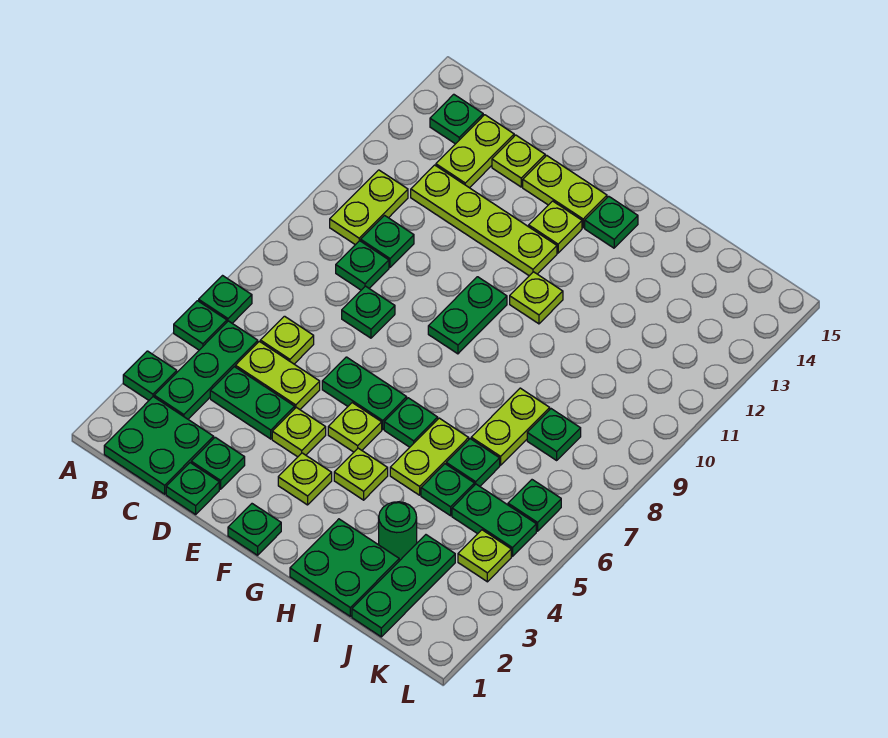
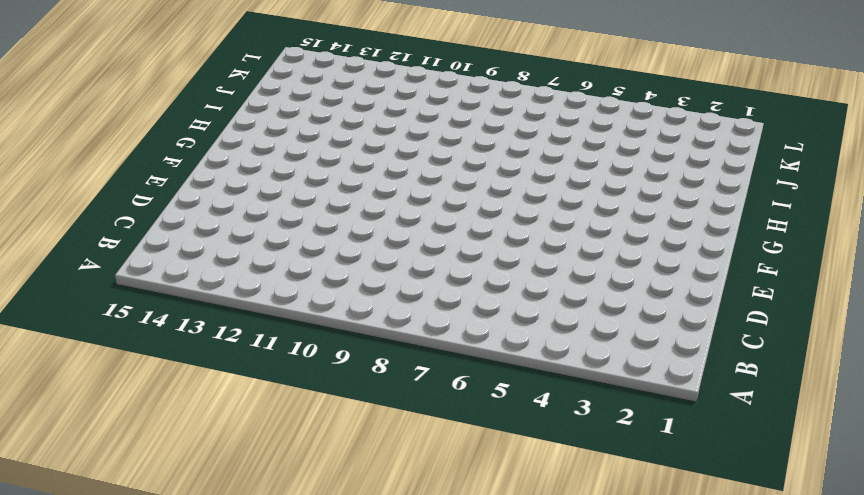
none -> green 1x1 plate [123,351,177,400]
none -> green 1x1 plate [174,301,227,350]
none -> green 1x1 plate [199,276,252,323]
none -> green 2x2 plate [104,397,214,494]

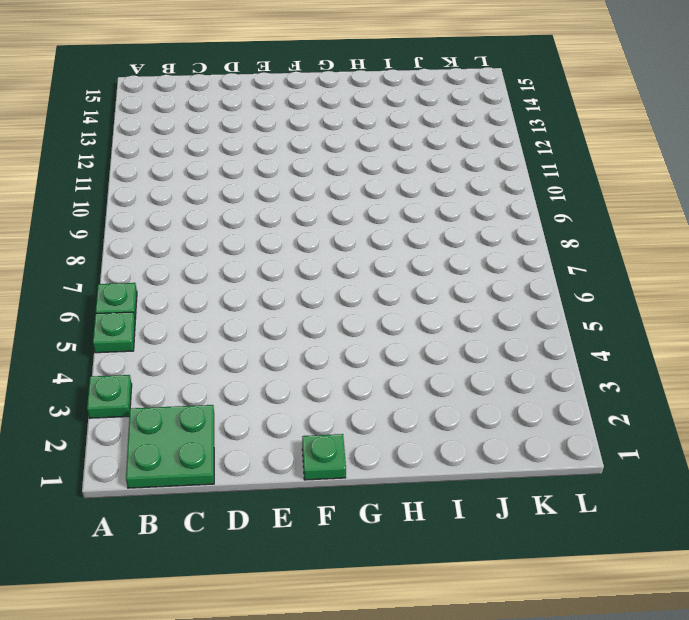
none -> green 1x3 plate [154,321,258,419]
none -> lime 1x2 plate [330,170,408,245]
none -> green 1x1 plate [430,94,483,144]
none -> green 1x2 plate [210,367,295,439]

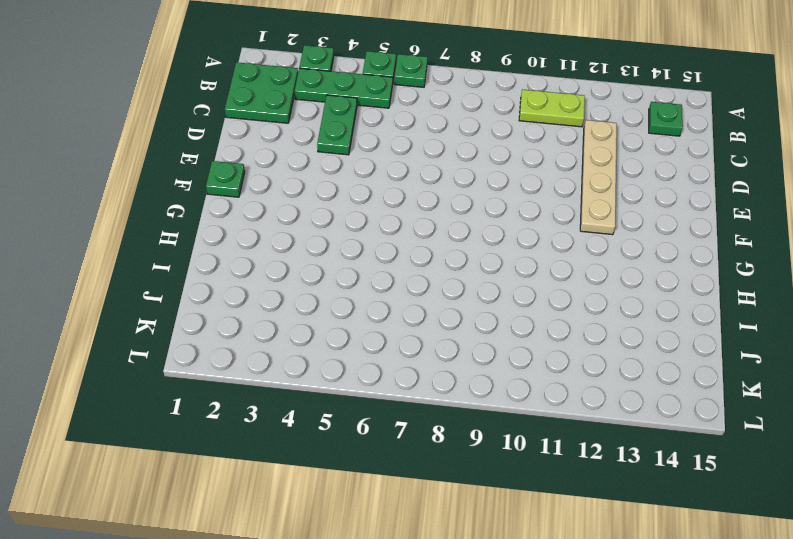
tan 1x4 plate [580,120,617,235] -> lime 1x4 plate [411,165,557,276]
none -> lime 1x2 plate [235,341,320,409]
none -> lime 1x1 plate [260,316,314,364]
none -> green 1x1 plate [336,241,389,290]
none -> green 1x1 plate [361,216,414,267]

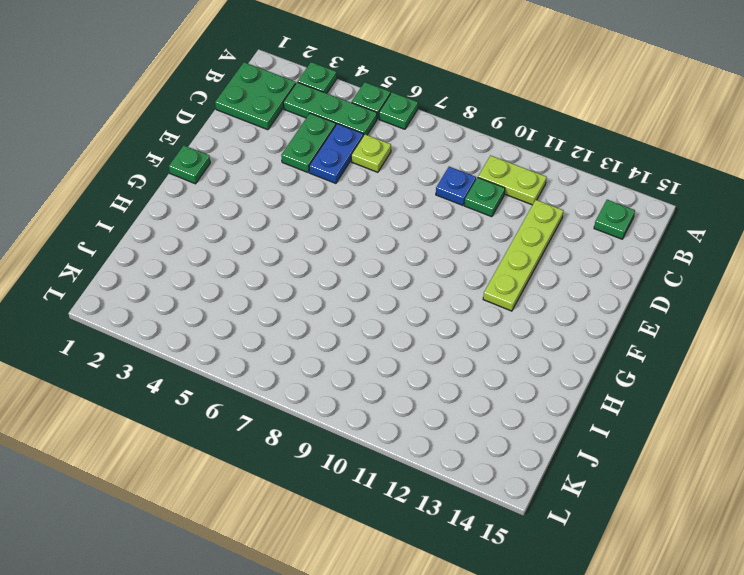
blue 1x2 plate [309,124,363,183] -> lime 1x2 plate [235,341,320,409]
blue 1x1 plate [436,167,476,205] -> green 1x1 plate [336,241,389,290]
none -> lime 1x2 plate [436,115,514,188]
none -> green 1x1 plate [166,463,219,514]
none -> green 1x1 plate [191,437,245,489]
none -> green 1x1 plate [342,286,395,338]

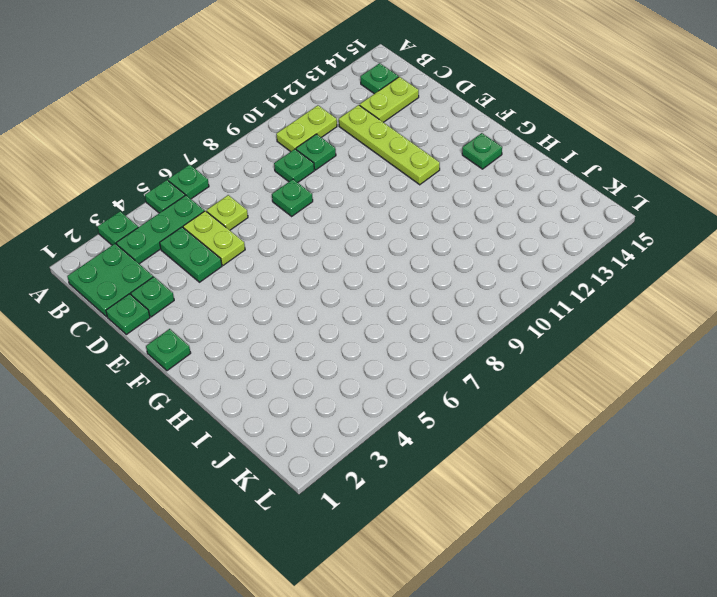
none -> lime 1x1 plate [492,135,545,187]
none -> lime 1x1 plate [272,407,326,457]
none -> green 1x2 plate [322,357,407,429]
none -> lime 1x2 plate [523,155,607,228]

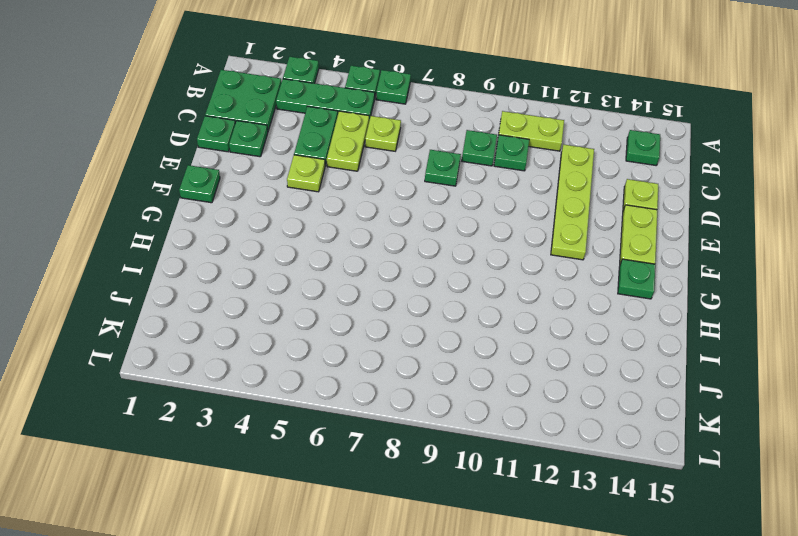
none -> lime 1x2 plate [436,115,514,188]
none -> green 1x2 plate [322,357,407,429]
none -> lime 1x1 plate [278,453,332,505]
none -> lime 1x1 plate [328,403,382,452]

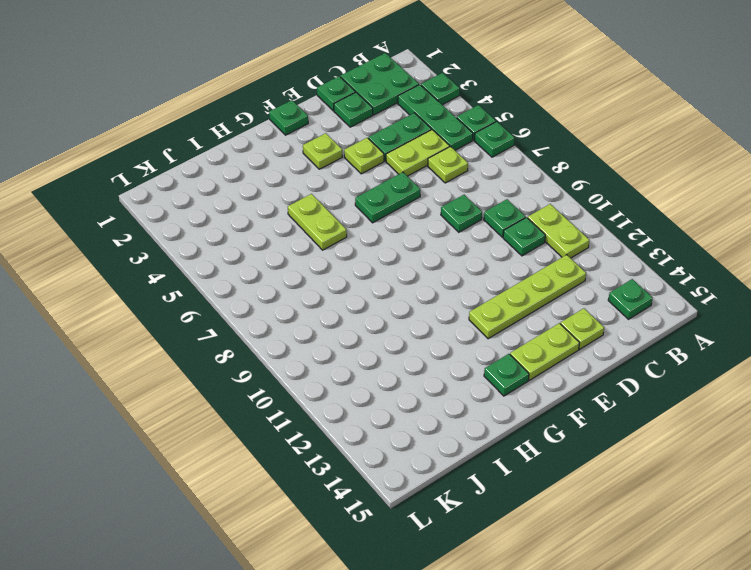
none -> lime 1x2 plate [436,115,514,188]
none -> lime 1x1 plate [328,403,382,452]
none -> green 1x2 plate [428,277,507,354]
none -> lime 1x1 plate [529,201,582,253]

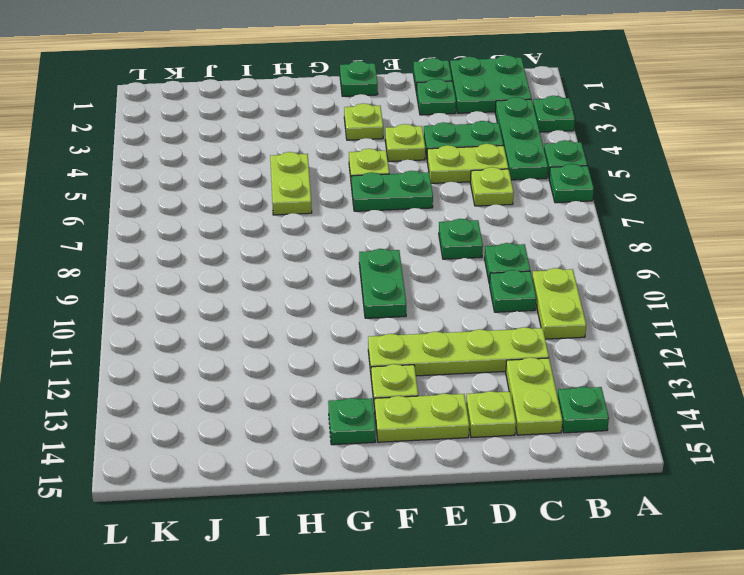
none -> lime 1x1 plate [334,448,388,500]
none -> green 1x1 plate [384,398,438,447]
none -> lime 1x1 plate [510,272,563,324]
none -> green 2x2 plate [290,519,399,616]

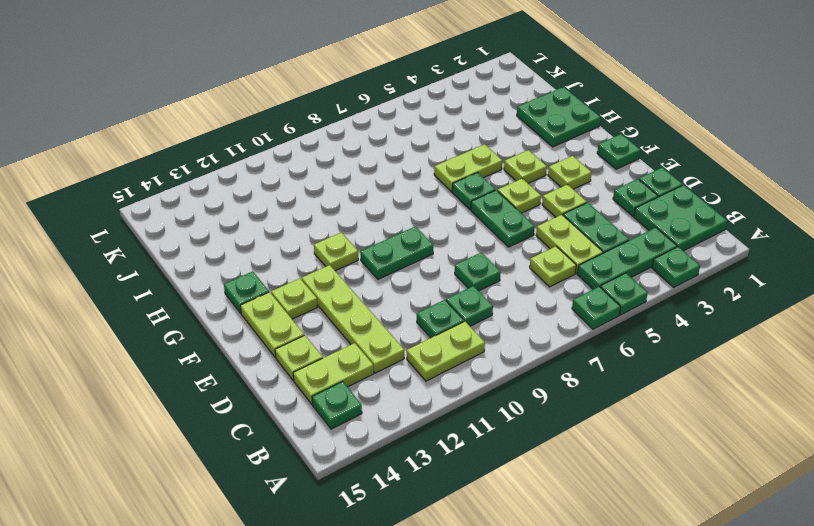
none -> green 1x1 round brick [379,502,417,560]
none -> green 1x1 plate [421,464,474,516]
none -> green 1x1 plate [446,439,500,486]
none -> lime 1x2 plate [471,388,550,465]

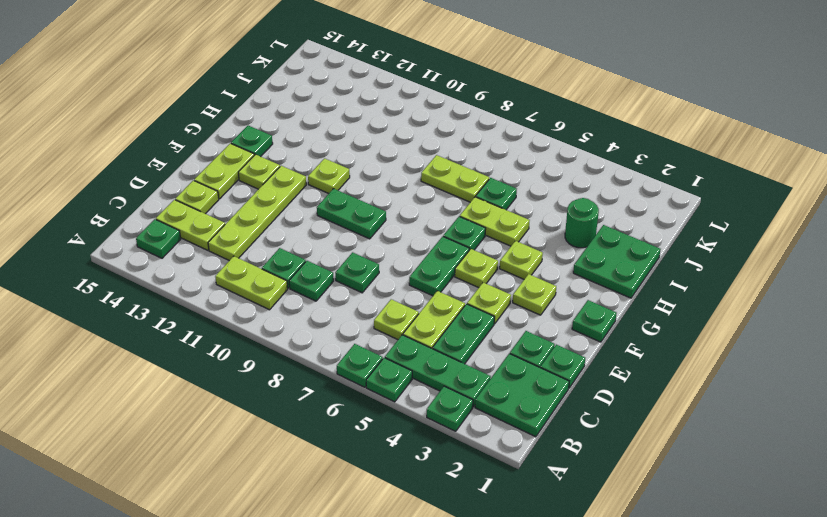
none -> green 1x1 plate [421,464,474,516]
none -> green 1x3 plate [352,535,455,637]
none -> green 1x2 plate [452,484,536,557]
none -> green 1x1 plate [527,409,581,460]

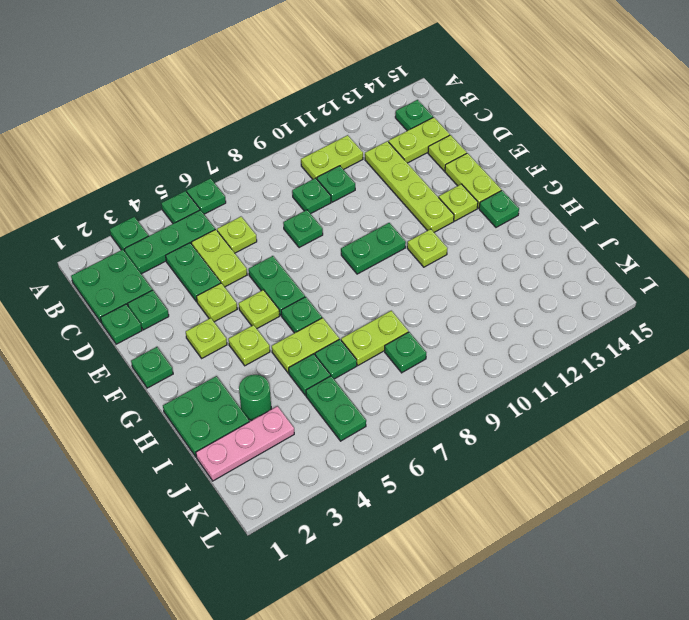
pink 1x3 plate [196,406,294,481] -> green 1x3 plate [352,535,455,637]
none -> lime 1x1 plate [458,530,511,582]
none -> green 1x1 plate [508,480,561,531]

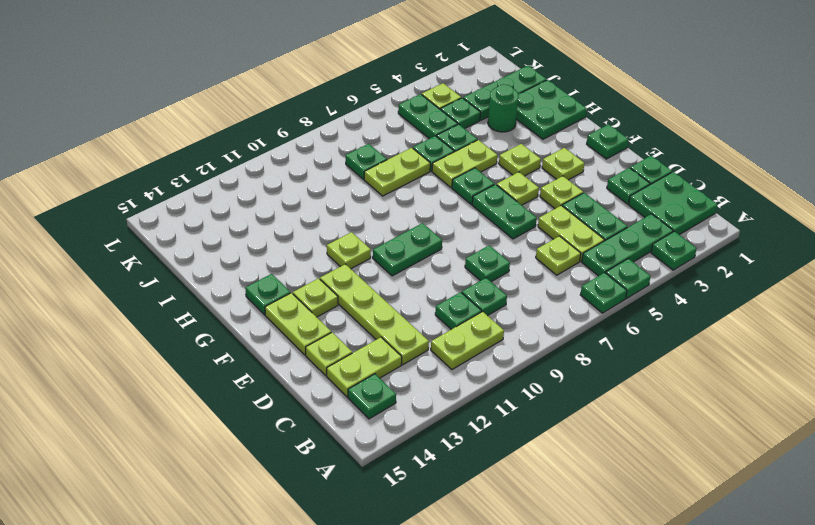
green 1x1 plate [441,98,481,129] -> green 1x1 plate moved to [508,480,561,531]

